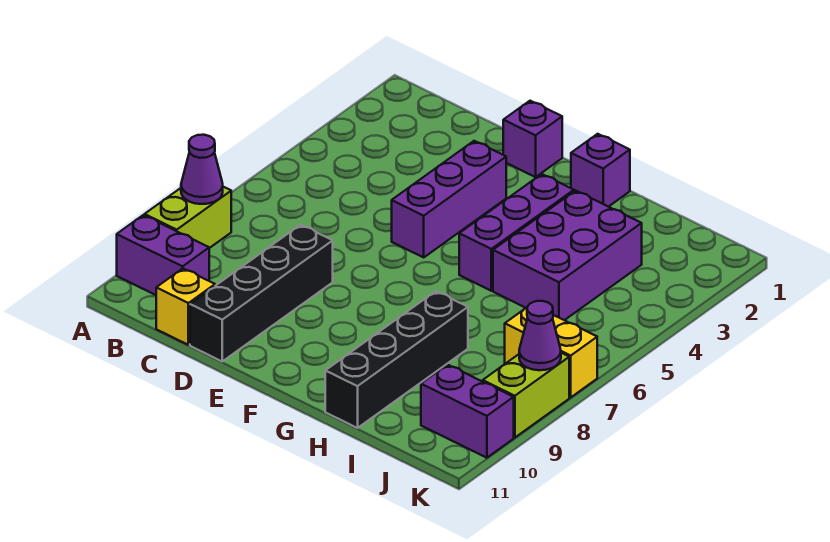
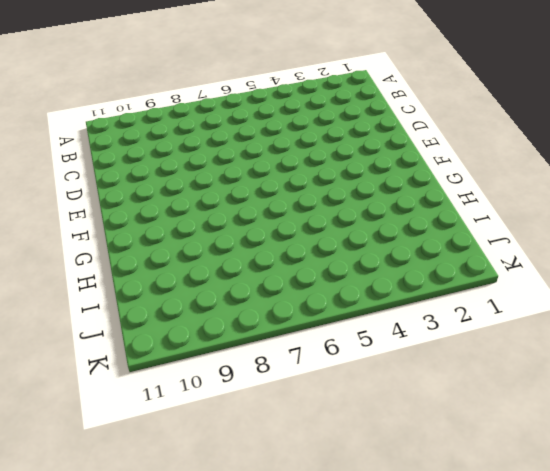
none -> lime 1x2 brick [145,187,231,248]
none -> purple 1x2 brick [117,215,209,295]
none -> yellow 1x1 brick [156,269,215,345]

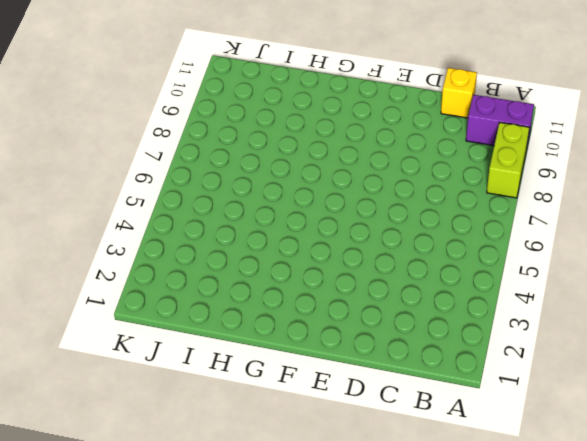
none -> black 1x4 brick [190,225,333,361]
none -> purple 1x1 brick [503,101,562,177]
none -> purple 1x3 brick [392,141,506,257]

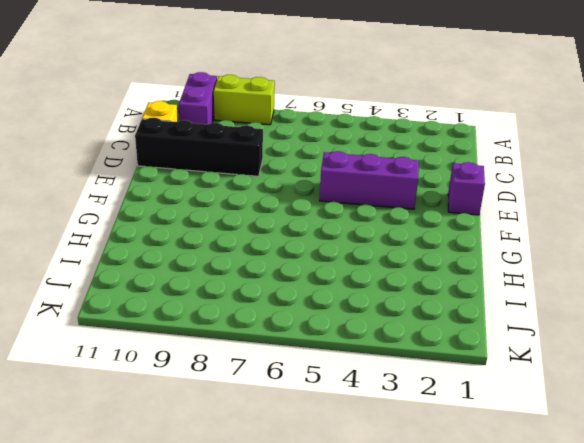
none -> purple 1x1 brick [571,134,630,207]
none -> purple 1x3 brick [459,174,574,291]
none -> purple 2x3 brick [493,191,642,320]

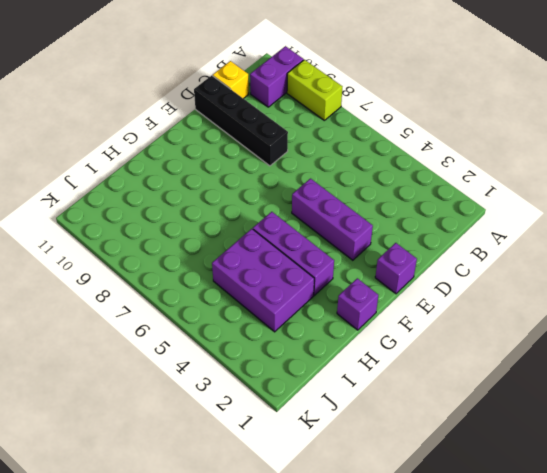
none -> black 1x4 brick [325,291,468,428]
none -> yellow 1x2 brick [505,308,597,397]
none -> purple 1x2 brick [421,365,514,458]

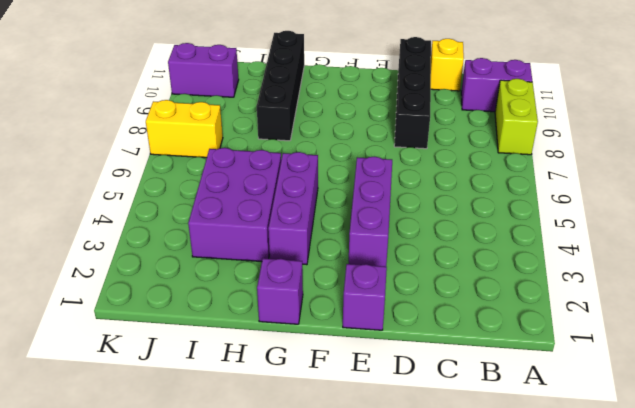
none -> lime 1x2 brick [483,353,569,438]
none -> purple 1x1 cone [181,135,223,204]
none -> purple 1x1 cone [519,301,561,370]

